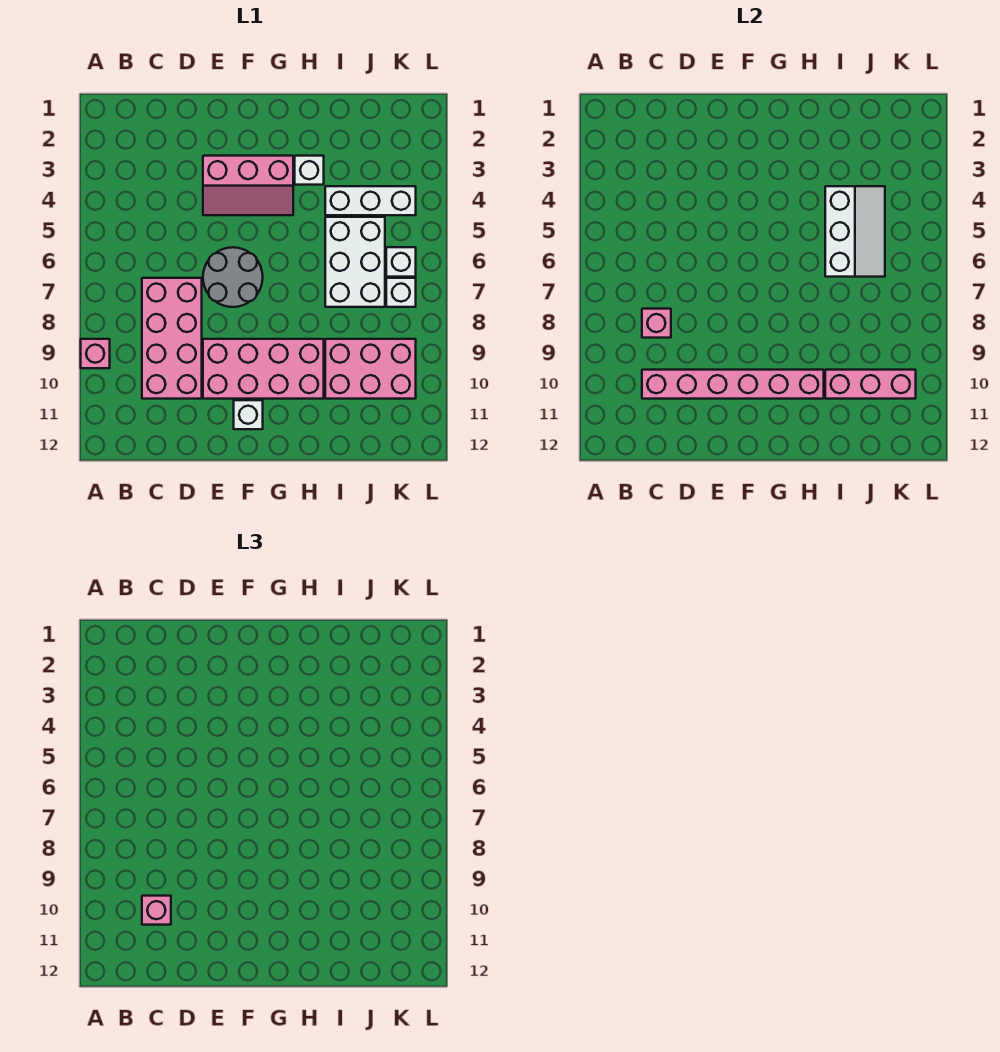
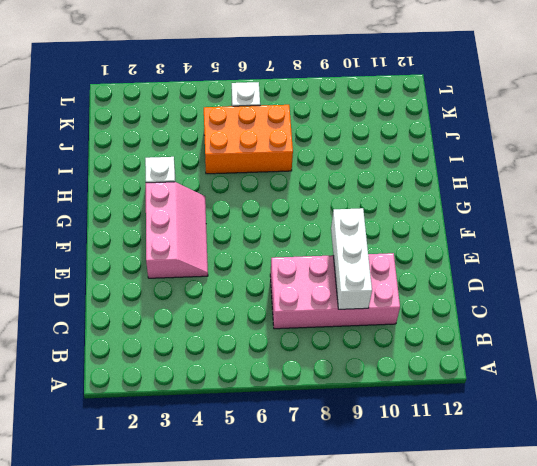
white 1x3 brick [331,208,372,309] -> white 1x3 brick moved to [325,186,416,215]
orange 2x3 brick [204,105,293,174] -> white 2x3 brick [325,217,385,307]
none -> pink 1x1 brick [81,339,110,368]
none -> grey 2x2 round brick [203,247,263,307]
none -> pink 2x4 brick [203,339,324,399]

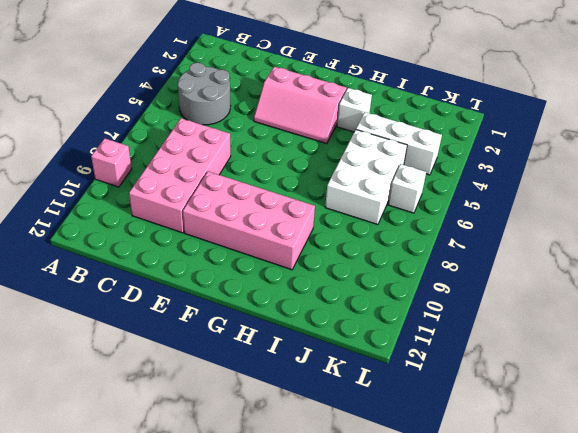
grey 2x2 round brick [178,63,231,125] -> grey 2x2 round brick moved to [203,247,263,307]
none -> white 1x1 brick [234,400,263,429]
none -> pink 2x3 brick [325,339,416,399]
none -> white 1x1 brick [386,278,416,307]

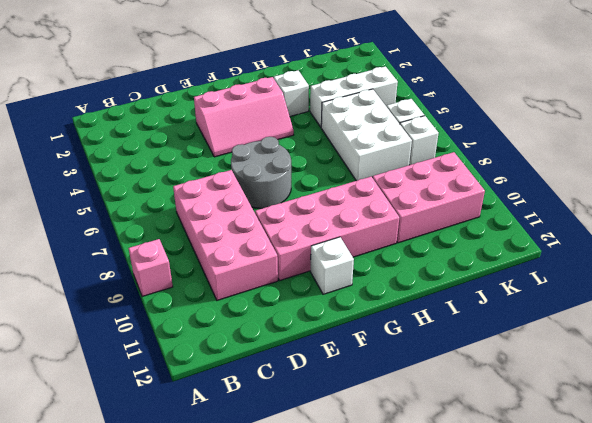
none -> pink 1x1 brick [642,309,671,338]
none -> pink 1x6 brick [642,370,824,399]
none -> white 2x3 slope [825,186,885,277]

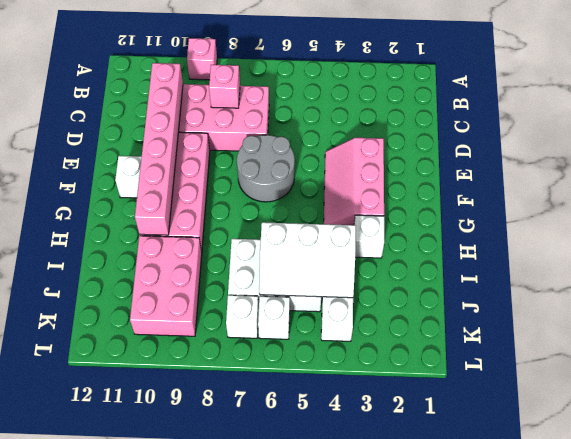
none -> pink 1x3 brick [825,370,916,399]
none -> pink 1x1 brick [142,896,171,925]

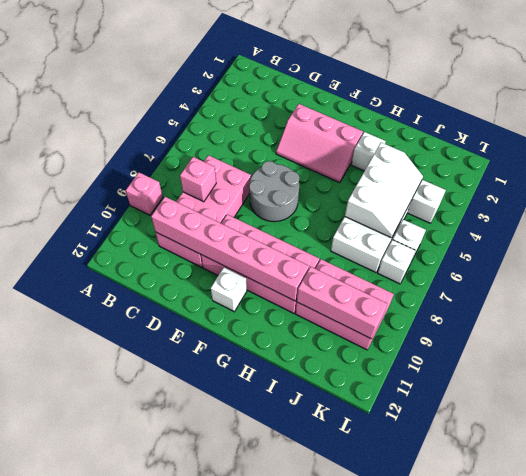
none -> pink 1x1 brick [142,896,171,925]

